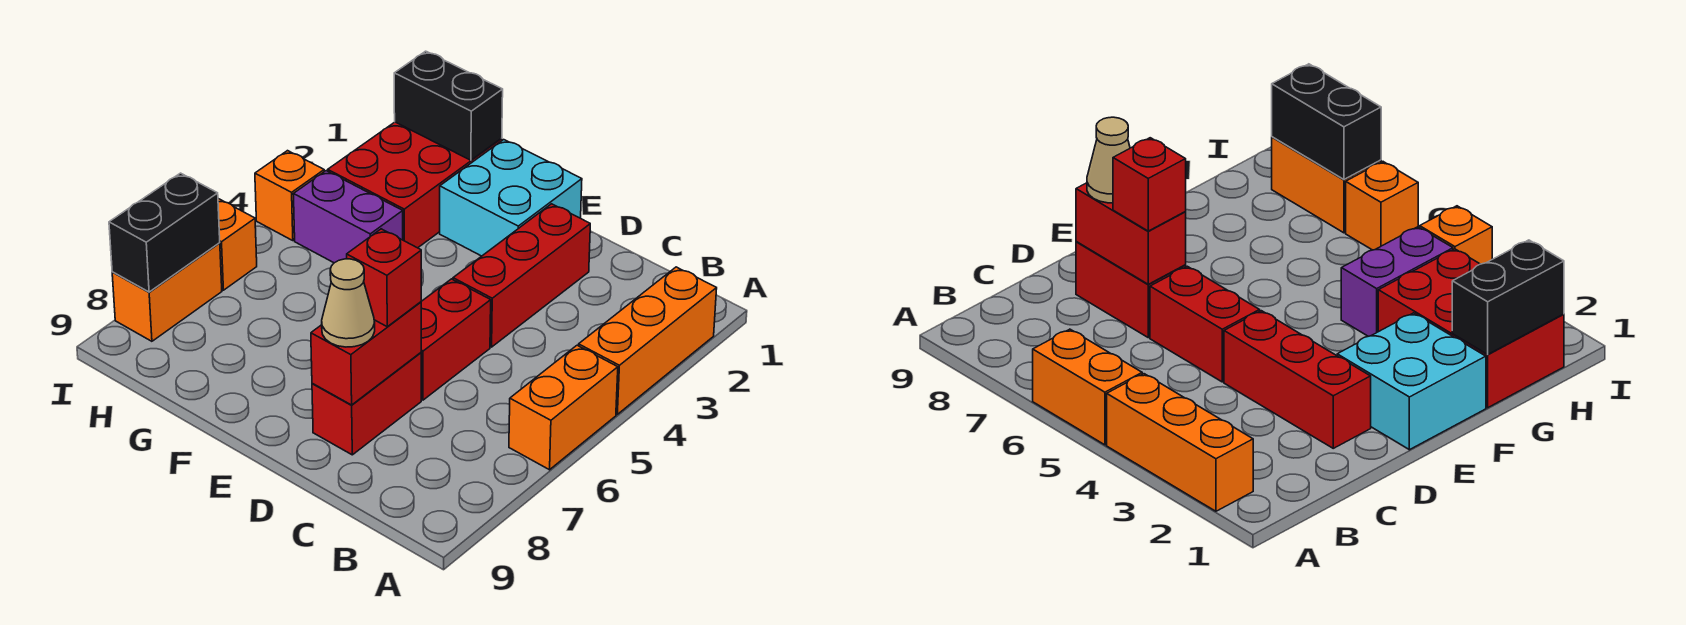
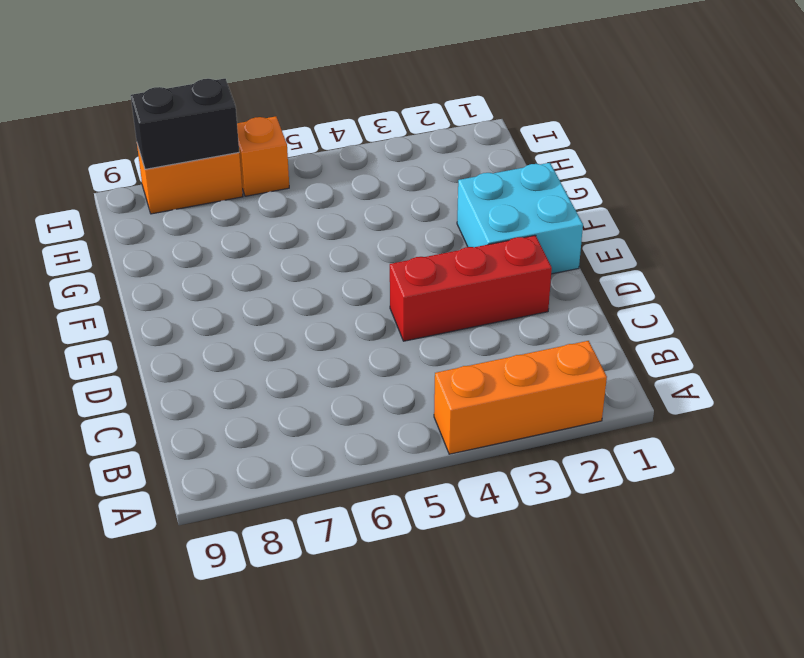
none -> orange 1x2 brick [509,345,618,470]
none -> red 1x2 brick [421,279,491,400]
none -> red 1x2 brick [312,353,421,455]

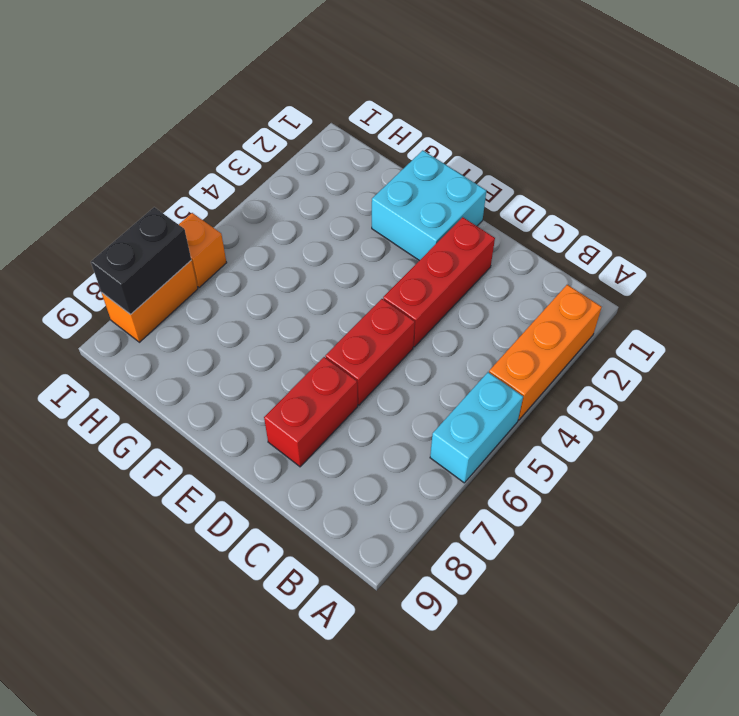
cyan 1x2 brick [430,372,523,483] -> orange 1x2 brick [509,345,618,470]
none -> red 2x3 brick [328,122,502,248]
none -> purple 1x2 brick [293,171,403,263]
none -> orange 1x1 brick [255,151,324,241]

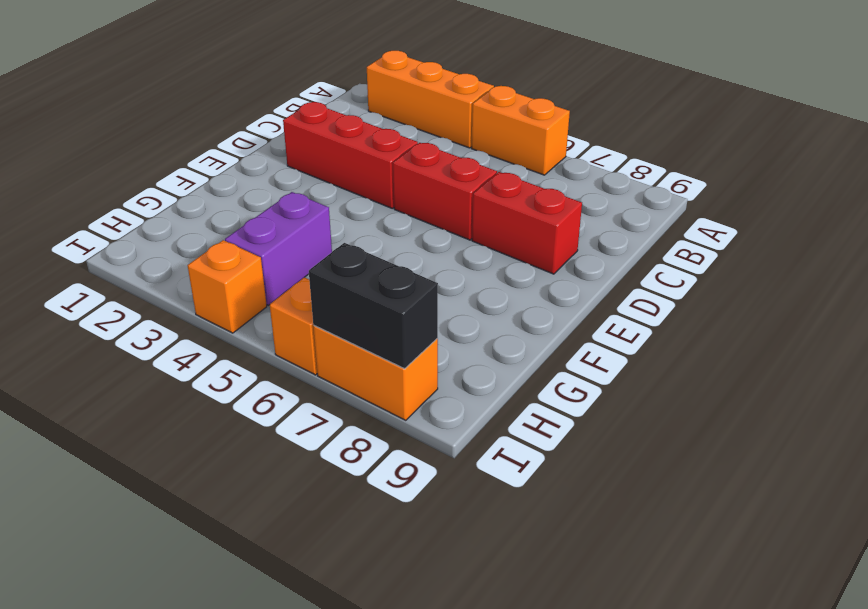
none -> cyan 2x2 brick [440,140,582,256]
none -> red 2x3 brick [328,122,502,248]
none -> red 1x2 brick [311,302,421,405]

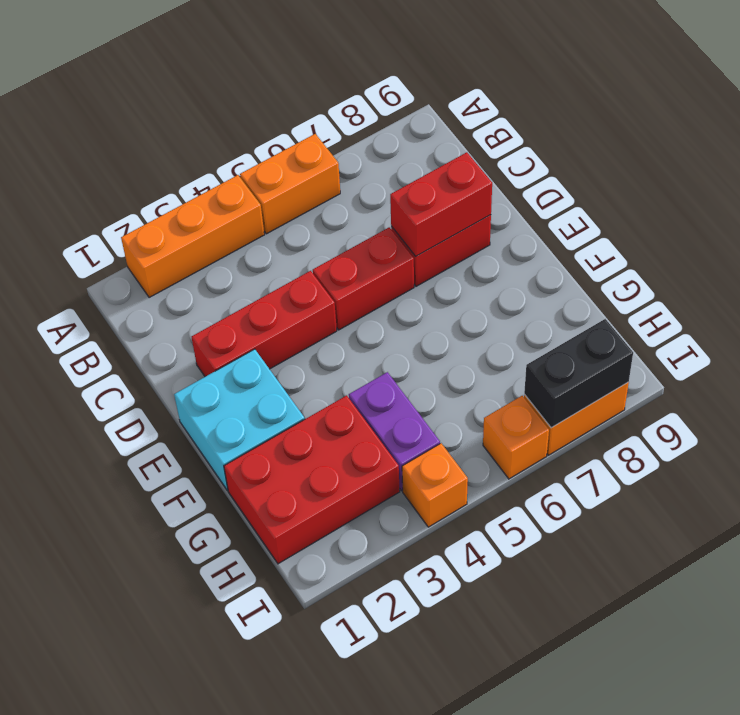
none -> black 1x2 brick [394,51,503,160]
none -> red 1x1 brick [347,229,421,327]
none -> tan 1x1 cone [322,259,375,347]

